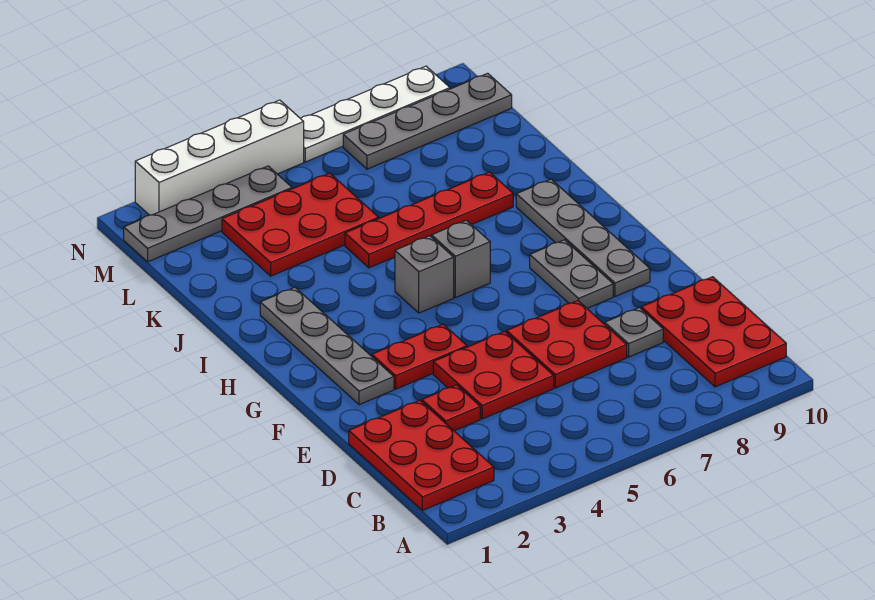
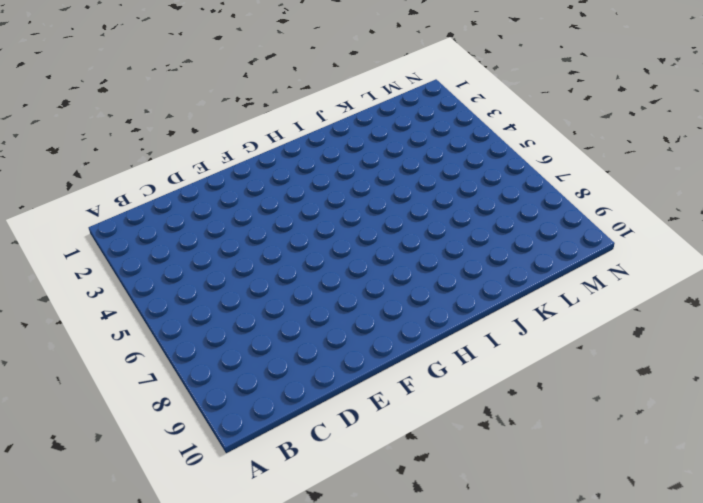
none -> red 2x3 plate [349,401,494,511]
none -> red 2x3 plate [641,277,786,387]
none -> red 1x1 plate [422,385,480,431]

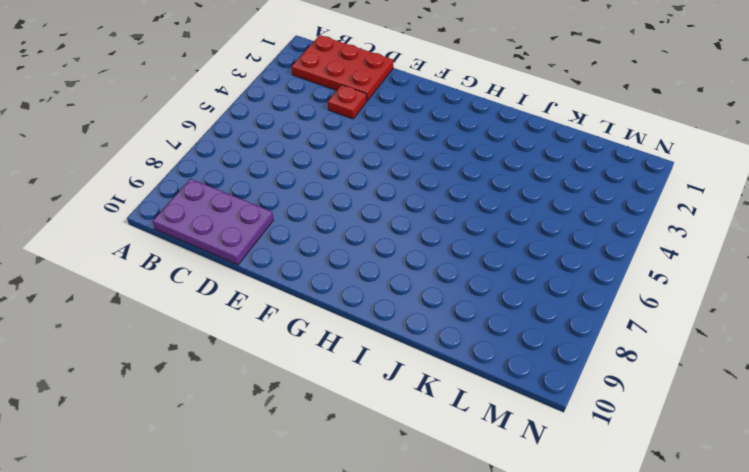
purple 2x3 plate [153,179,273,265] -> red 2x3 plate [641,277,786,387]
none -> red 2x2 plate [433,331,554,419]
none -> red 2x2 plate [507,301,627,388]
none -> grey 1x1 plate [605,308,663,357]

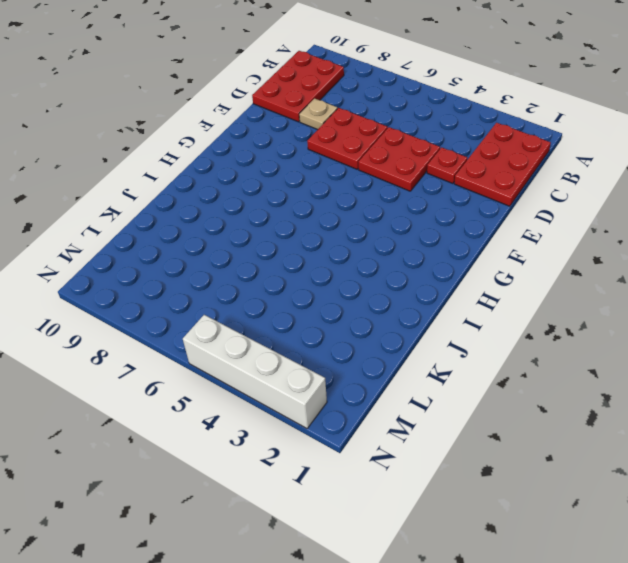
tan 1x1 plate [299,98,337,130] -> grey 1x1 plate [605,308,663,357]
none -> grey 1x4 plate [260,287,394,405]
none -> red 1x2 plate [372,324,467,389]
none -> grey 1x2 plate [530,240,613,308]

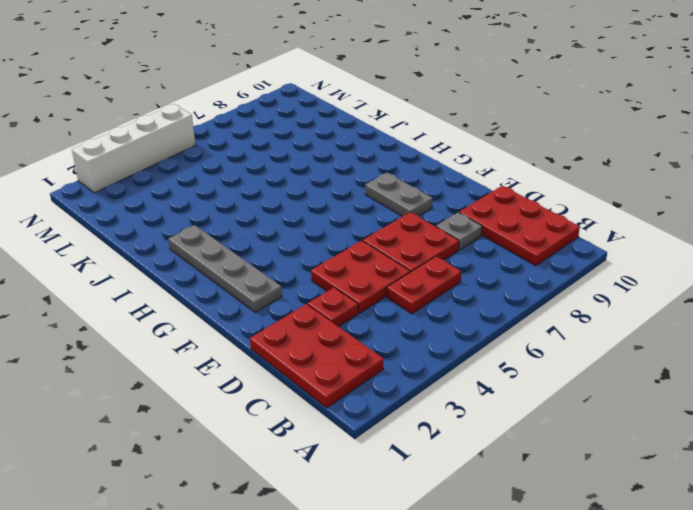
red 1x2 plate [387,256,461,314] -> red 1x2 plate moved to [372,324,467,389]
none -> grey 1x4 plate [516,179,650,296]
none -> grey 1x1 brick [395,236,454,313]
none -> grey 1x1 brick [432,220,490,298]

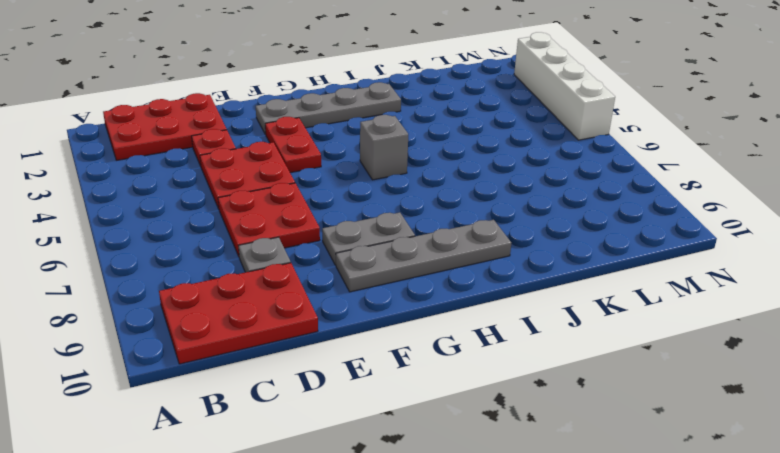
none -> grey 1x1 brick [432,220,490,298]
none -> red 1x4 plate [345,172,513,268]
none -> red 2x3 plate [222,173,379,276]

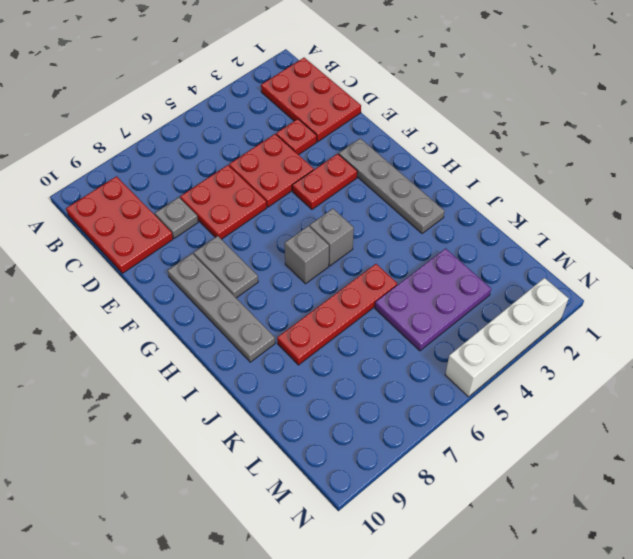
purple 2x3 plate [375,248,491,351] -> red 2x3 plate [222,173,379,276]
none -> grey 1x4 plate [124,166,292,262]
none -> grey 1x4 plate [343,73,512,169]
none -> white 1x4 plate [300,66,450,162]

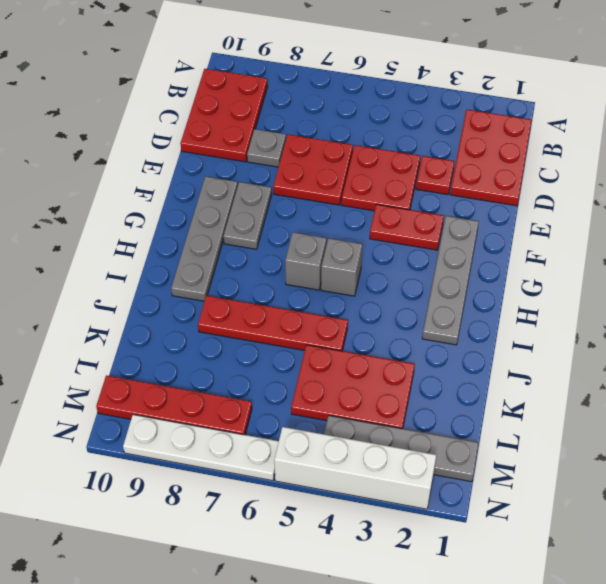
red 1x4 plate [96,375,252,435] -> grey 1x4 plate [343,73,512,169]

